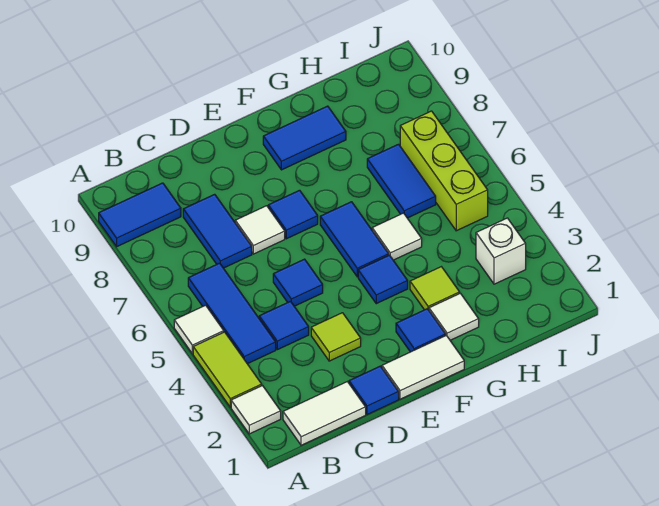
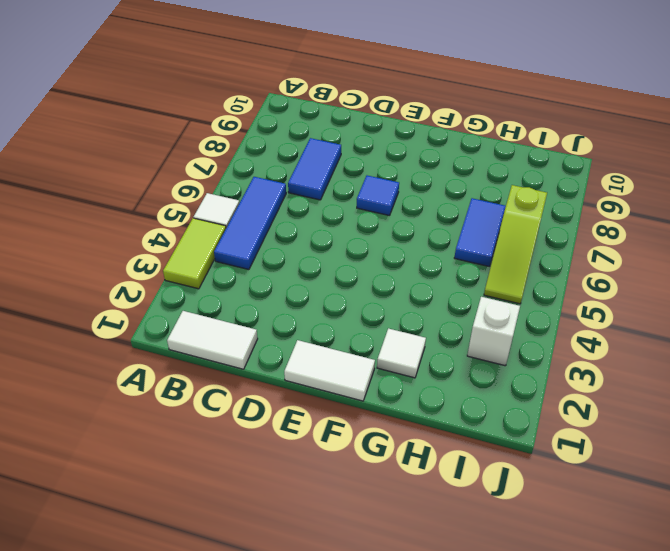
lime 1x3 slope [484,185,547,304] -> lime 1x3 brick [400,111,488,231]
none -> white 1x1 tile [231,386,281,434]
none -> blue 1x2 tile [99,183,181,247]
none -> blue 1x1 tile [259,301,309,350]

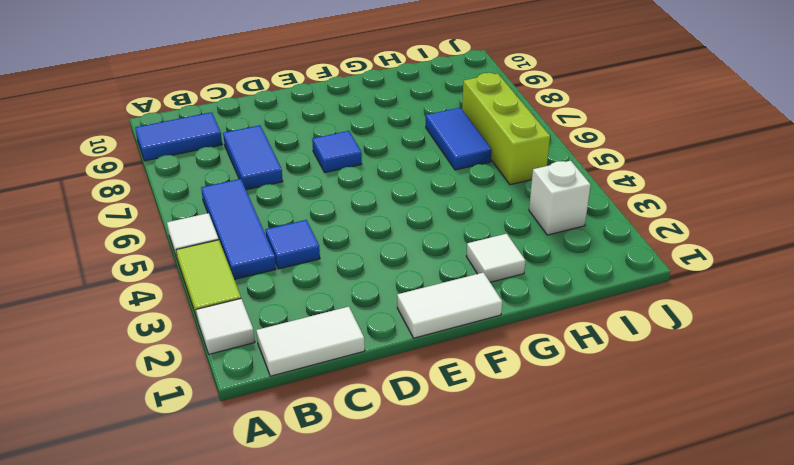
none -> blue 1x1 tile [349,366,399,415]
none -> lime 1x1 tile [311,313,361,361]
none -> blue 1x1 tile [273,259,323,306]

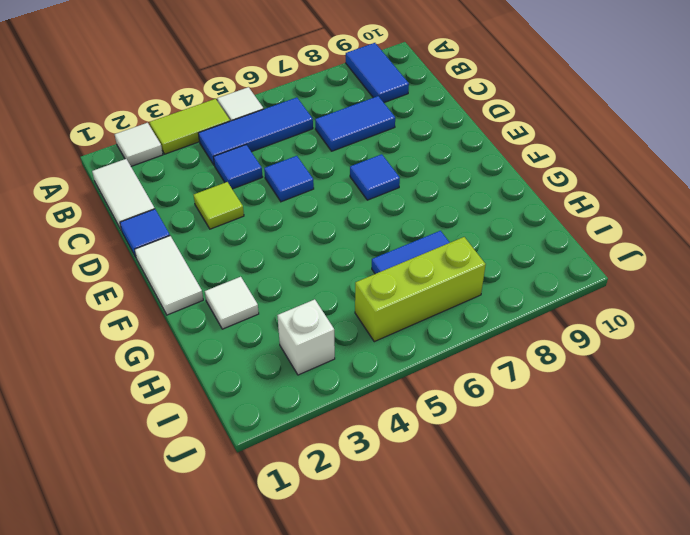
none -> white 1x1 tile [235,206,285,254]
none -> blue 1x1 tile [396,309,446,352]
none -> blue 1x1 tile [358,255,408,304]

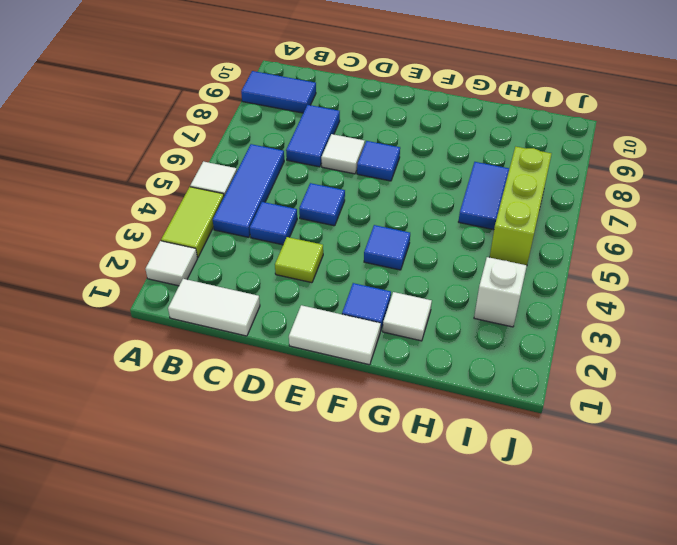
none -> blue 1x1 tile [349,366,399,415]
none -> blue 1x2 tile [320,202,389,277]
none -> blue 1x2 tile [263,106,346,170]

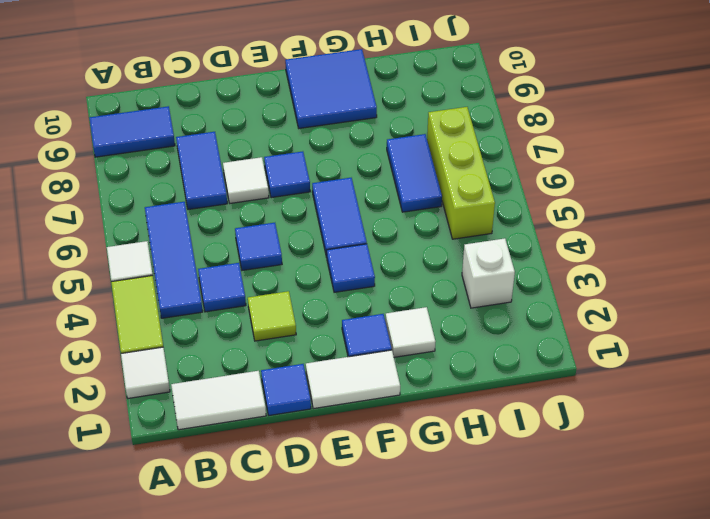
blue 2x2 tile [285,49,377,128] -> blue 1x2 tile [263,106,346,170]
none -> lime 1x1 tile [410,267,460,310]
none -> white 1x1 tile [372,213,422,260]

